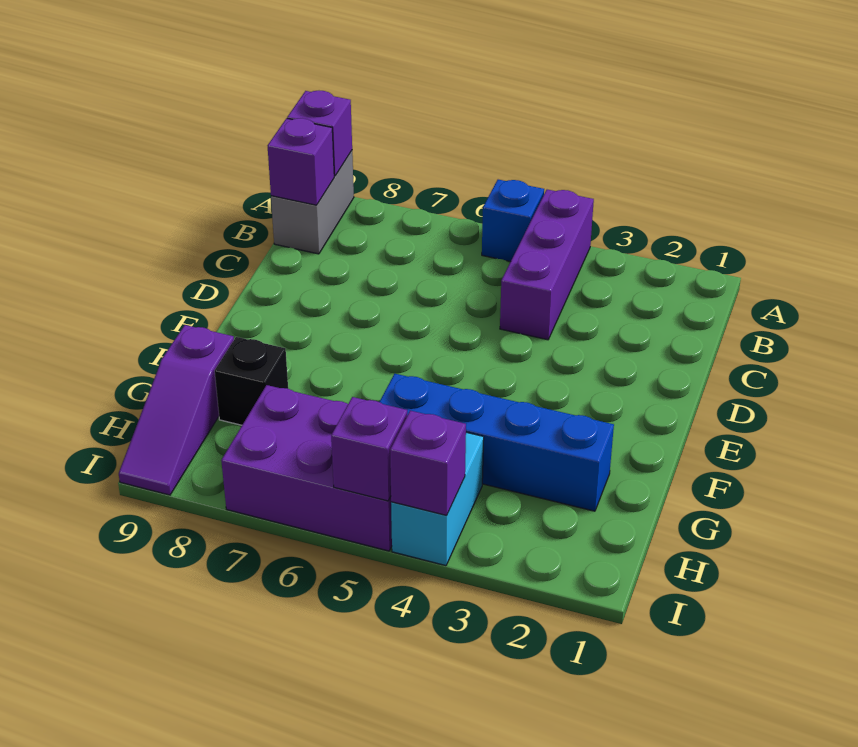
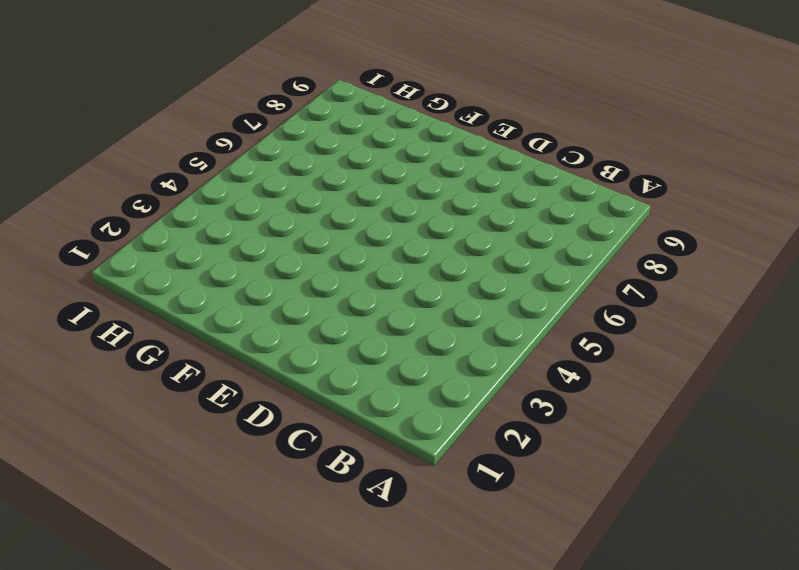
none -> purple 1x3 brick [500,190,594,340]
none -> blue 1x1 brick [482,180,544,262]
none -> grey 1x2 brick [271,151,354,254]

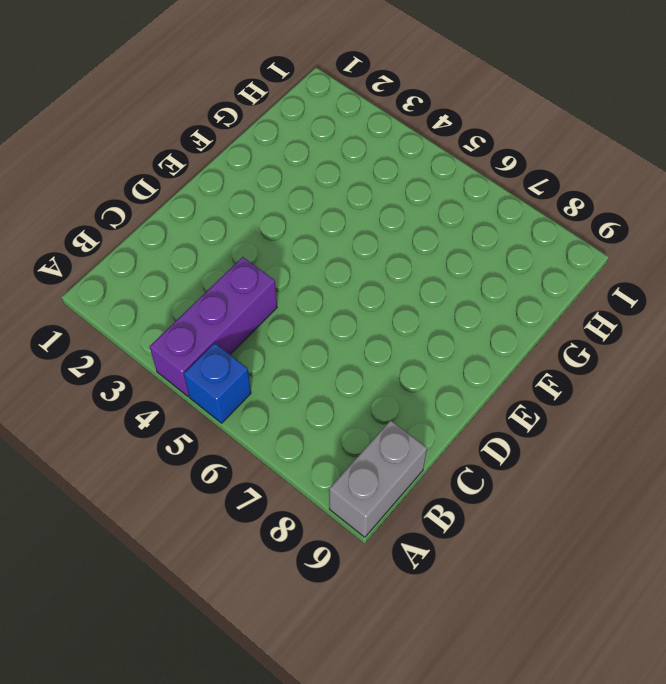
none -> blue 1x4 brick [380,374,614,511]
none -> black 1x1 brick [215,337,288,425]
none -> purple 1x3 slope [119,325,234,495]

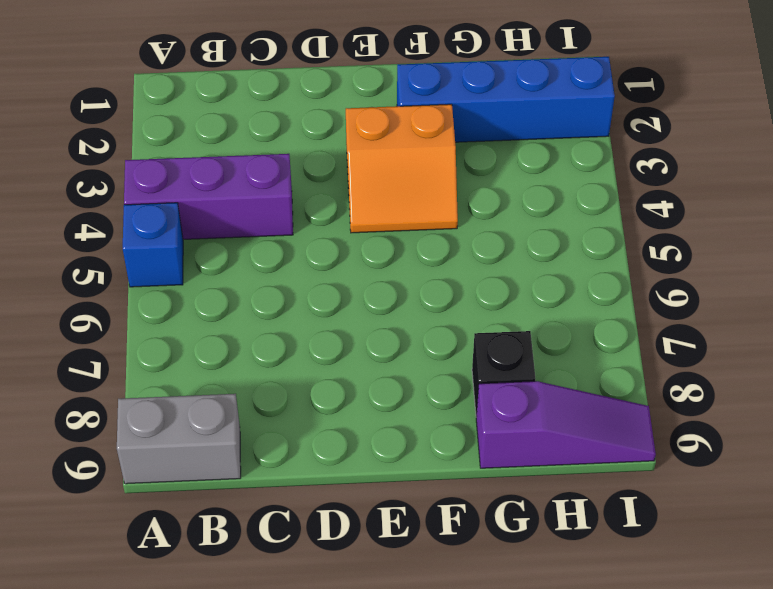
orange 2x2 slope [346,104,458,233] -> none
blue 1x4 brick [397,57,615,142] -> blue 1x4 brick turned to [380,374,614,511]
none -> cyan 1x2 brick [391,432,484,566]
none -> purple 2x3 brick [221,385,392,551]
none -> purple 1x1 brick [287,91,352,176]

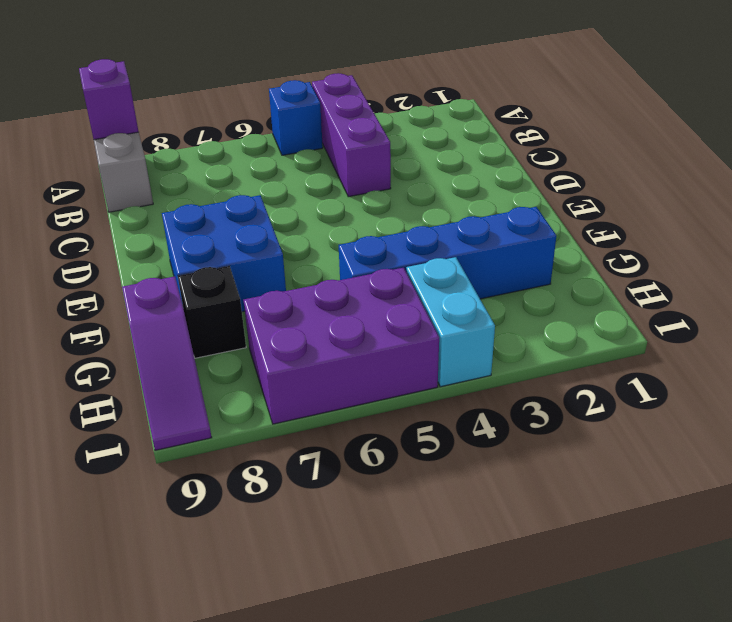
blue 2x2 brick [162,195,286,312] -> none
none -> purple 1x1 brick [268,118,334,205]
none -> purple 1x1 brick [390,411,466,515]
none -> purple 1x1 brick [331,397,407,501]

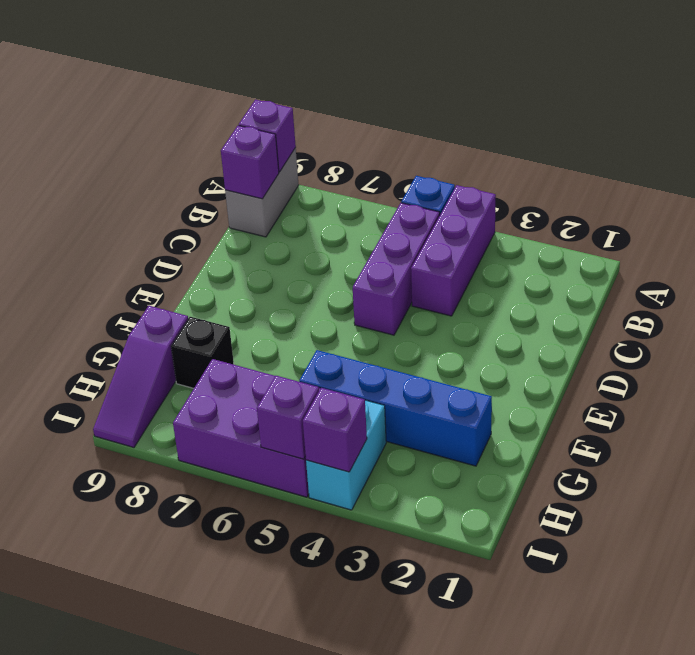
purple 1x3 brick [353,203,440,335] -> none

